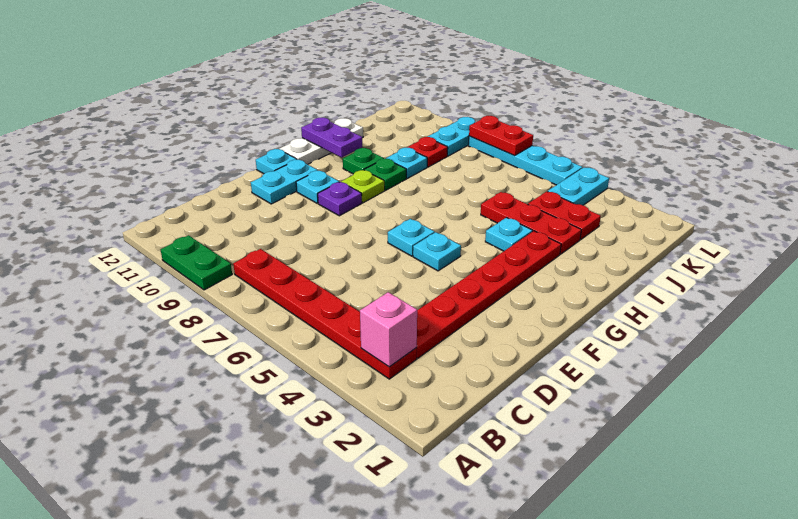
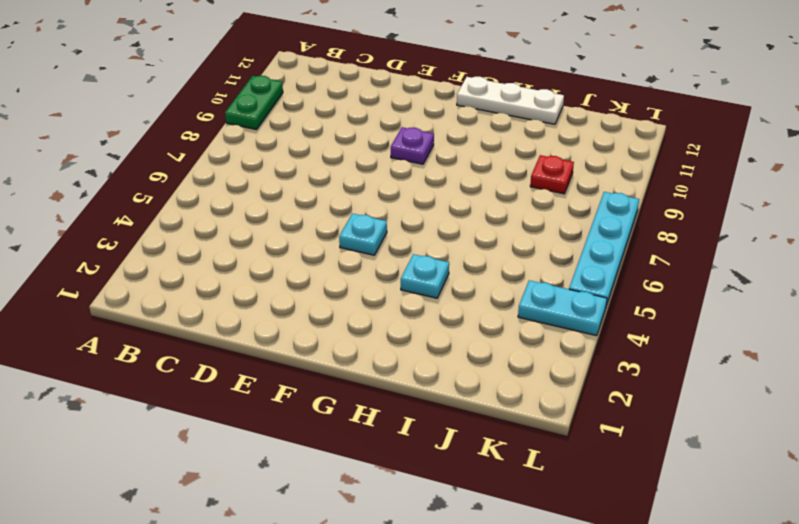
none -> red 1x6 plate [233,249,417,379]
none -> red 1x6 plate [416,231,561,358]
none -> cyan 1x2 plate [251,160,318,204]

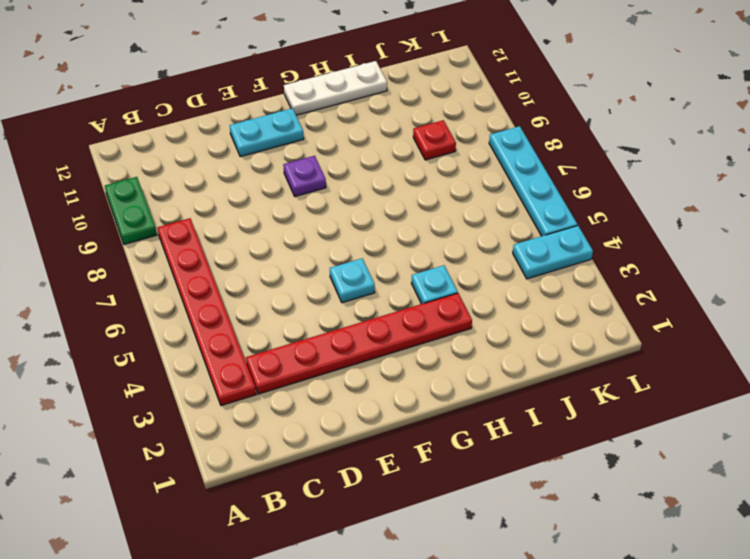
none -> cyan 1x1 plate [388,219,435,256]
none -> cyan 1x1 plate [296,171,339,203]
none -> cyan 1x1 plate [256,149,297,174]

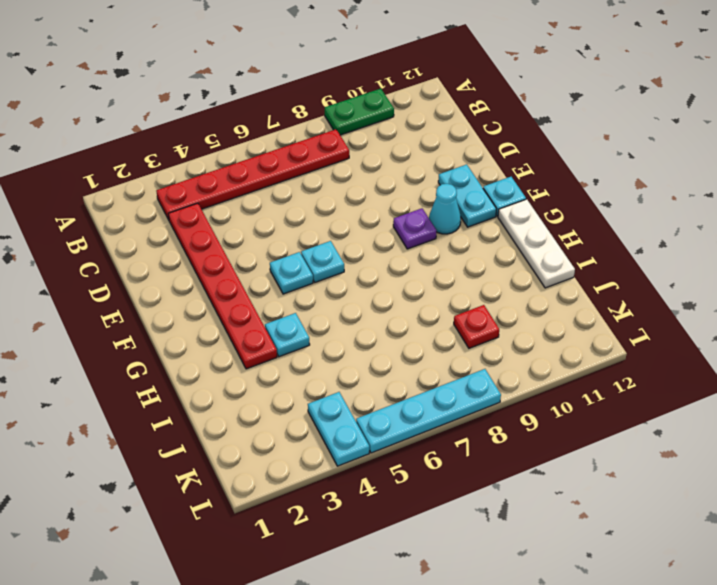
cyan 1x1 cone [429,184,461,234] -> cyan 1x1 plate [296,171,339,203]
none -> lime 1x1 plate [341,170,385,203]
none -> green 1x1 plate [364,159,406,190]
none -> green 1x1 plate [343,148,384,174]

